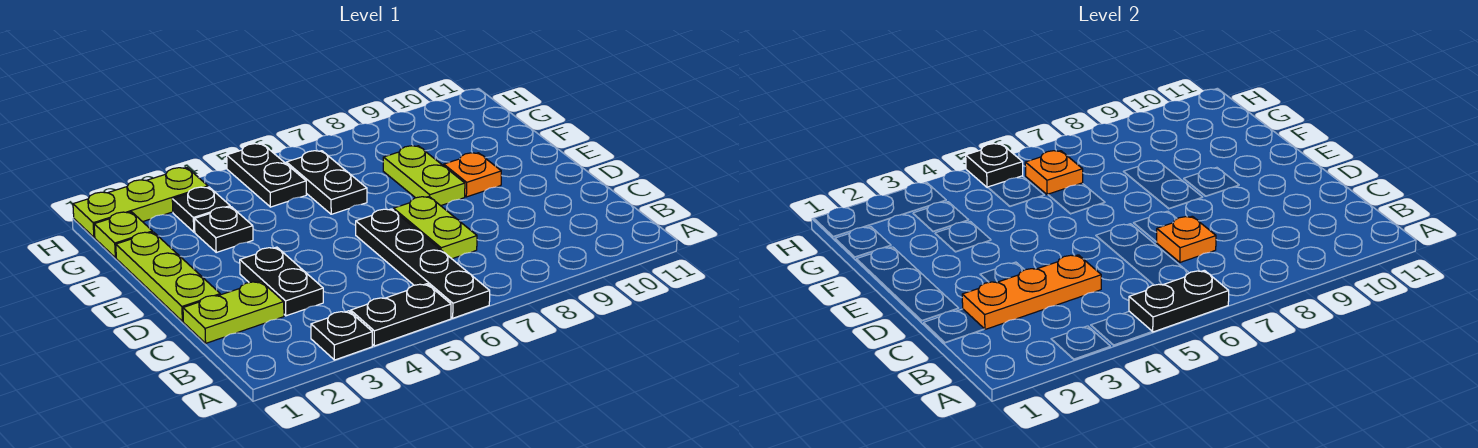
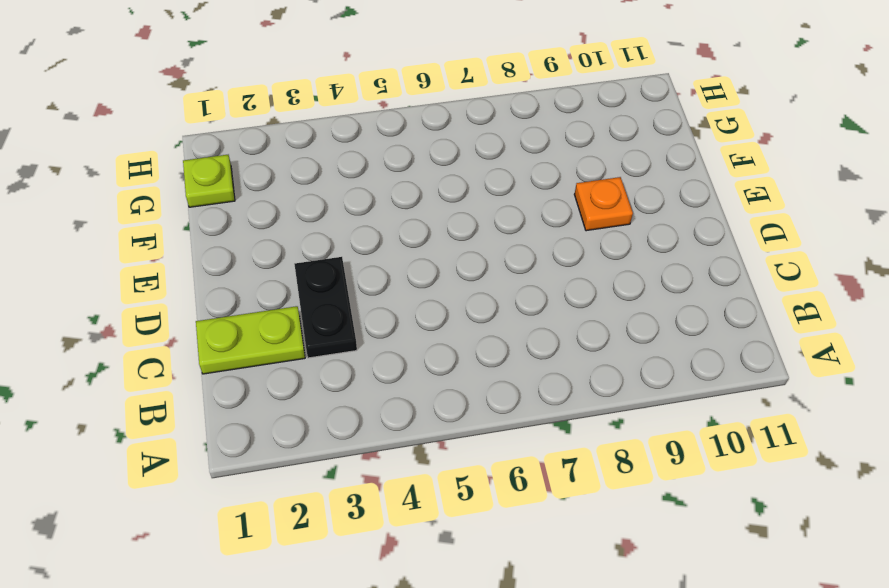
none -> black 1x1 plate [311,311,372,360]
none -> black 1x2 plate [351,284,451,346]
none -> black 1x4 plate [356,209,490,318]

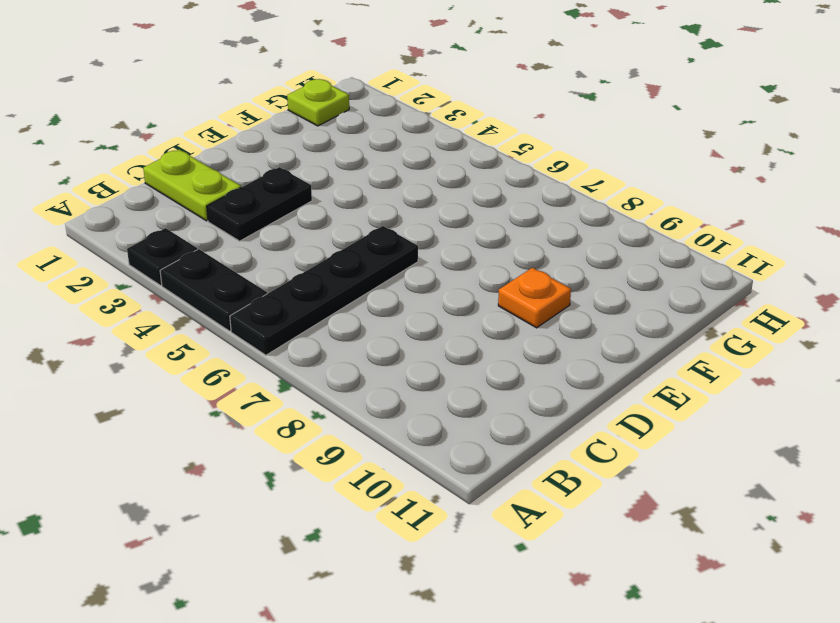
none -> lime 1x2 plate [394,197,477,259]
none -> lime 1x3 plate [116,232,220,321]
none -> lime 1x2 plate [383,146,465,206]

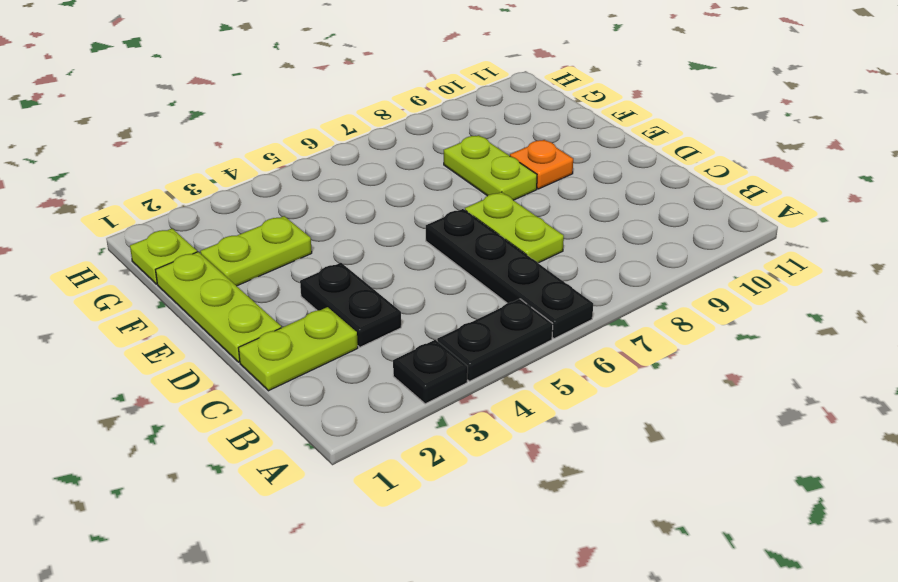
lime 1x2 plate [200,216,312,286] -> black 1x1 plate [194,207,253,252]
none -> black 1x2 plate [286,151,367,214]
none -> black 1x1 plate [172,187,230,232]
none -> black 1x2 plate [227,144,306,207]

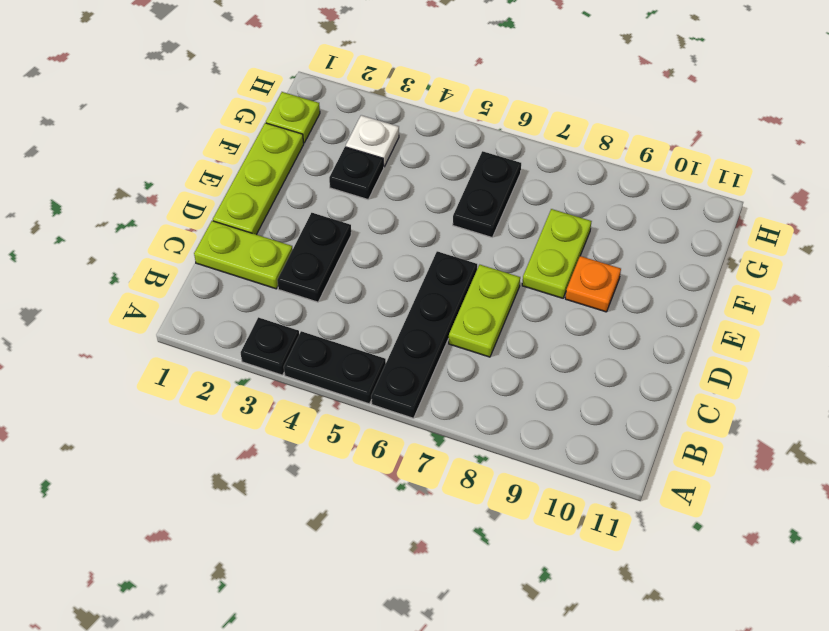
white 1x1 plate [346,115,399,167] -> black 1x1 plate [172,187,230,232]
none -> black 1x2 plate [227,144,306,207]
none -> lime 1x3 plate [73,168,208,237]
none -> black 1x2 plate [1129,270,1229,332]

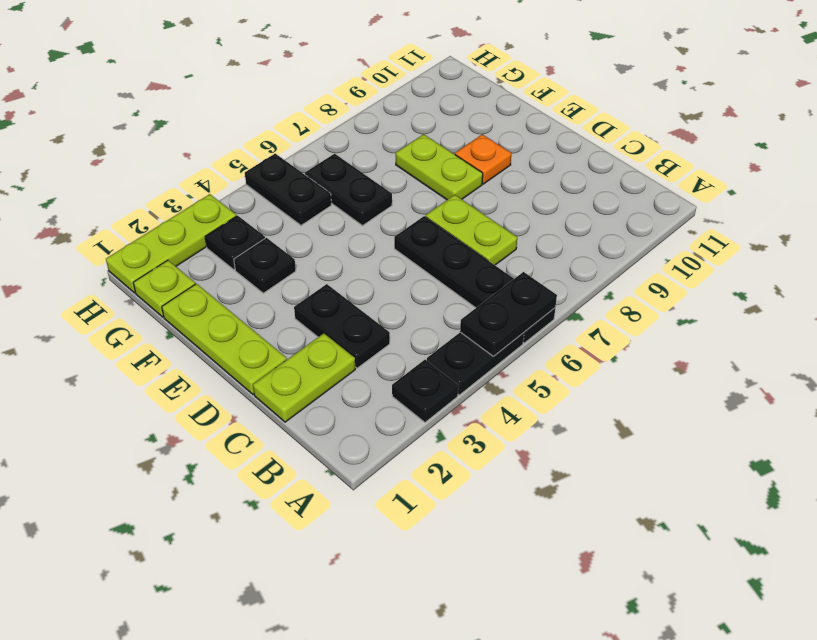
none -> orange 1x3 plate [962,255,1101,329]
none -> orange 1x1 plate [1157,216,1216,262]
none -> orange 1x1 plate [1025,151,1083,195]

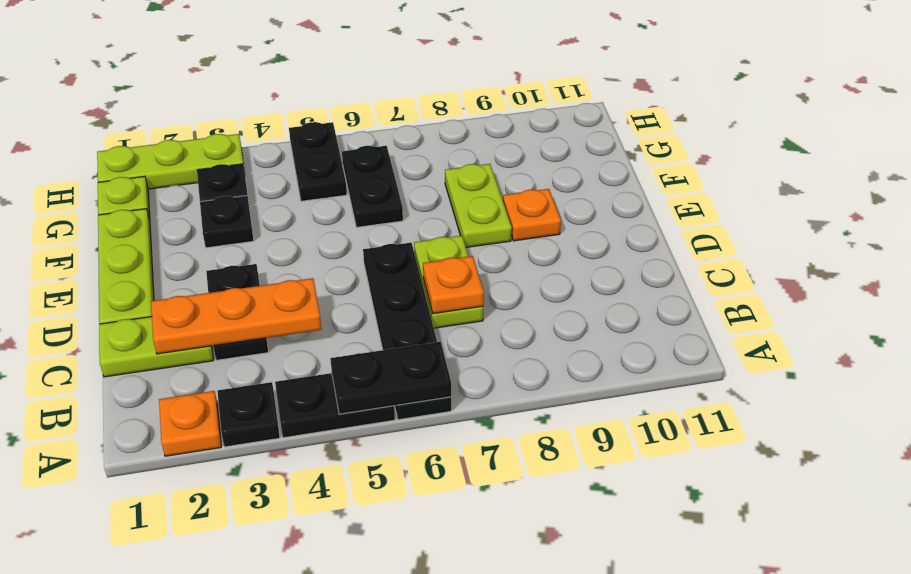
orange 1x1 plate [159,391,221,456] -> orange 1x1 plate moved to [1025,151,1083,195]
none -> black 1x1 plate [966,144,1023,187]

